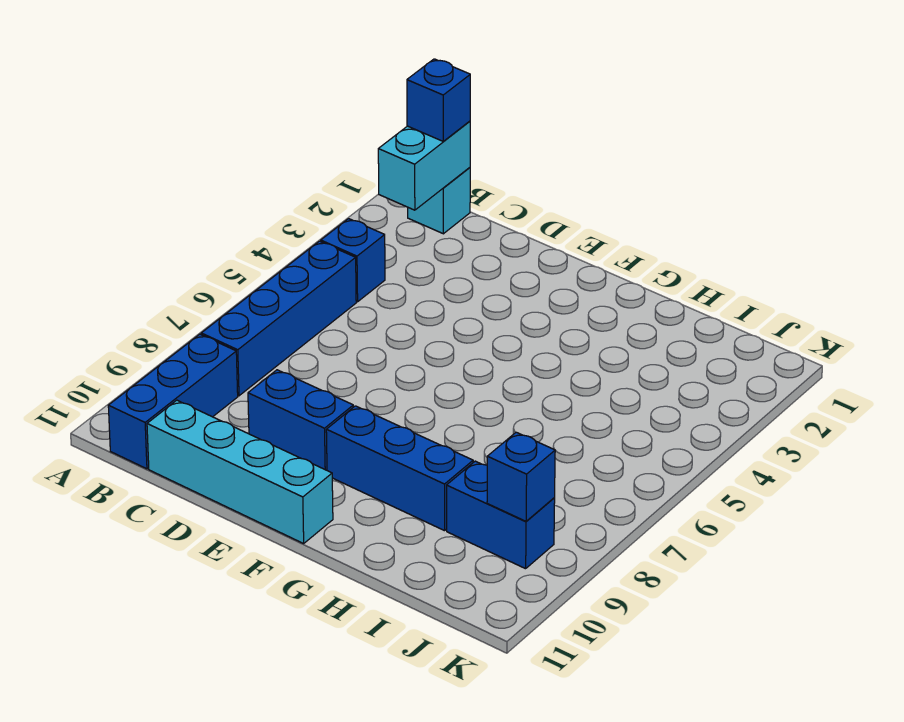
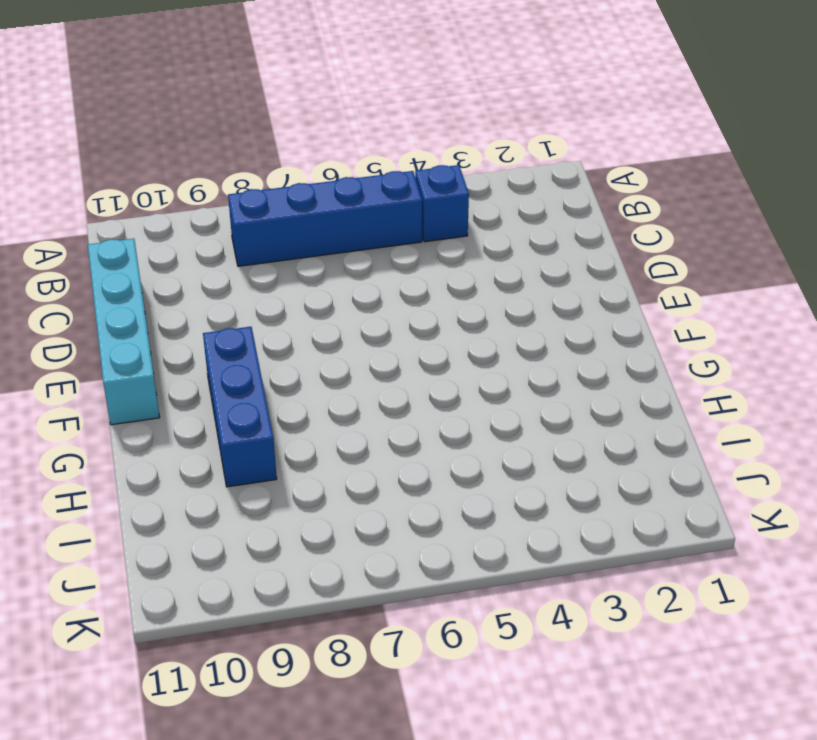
none -> cyan 1x1 brick [408,168,470,234]
none -> blue 1x3 brick [108,334,238,469]

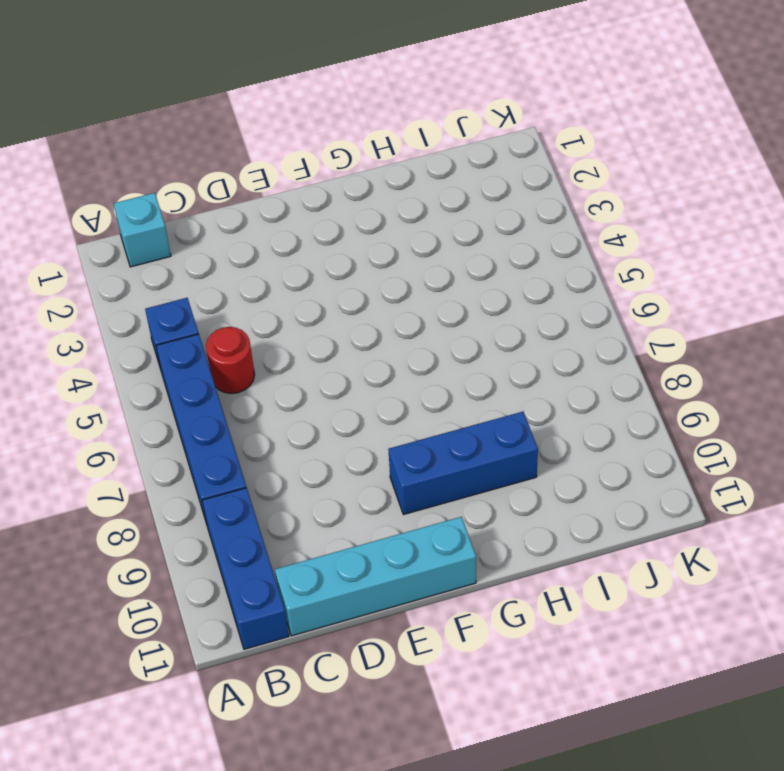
red 1x1 round brick [206,327,255,394] -> none
none -> blue 1x2 brick [248,370,353,470]
none -> blue 1x2 brick [447,461,555,569]

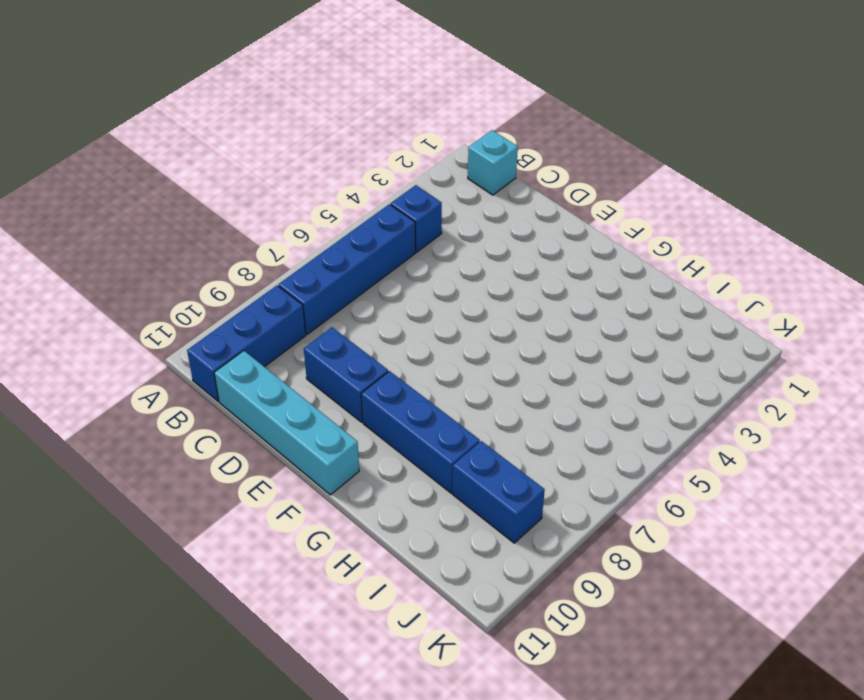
none -> cyan 1x2 brick [378,121,470,210]
none -> blue 1x1 brick [487,432,555,521]

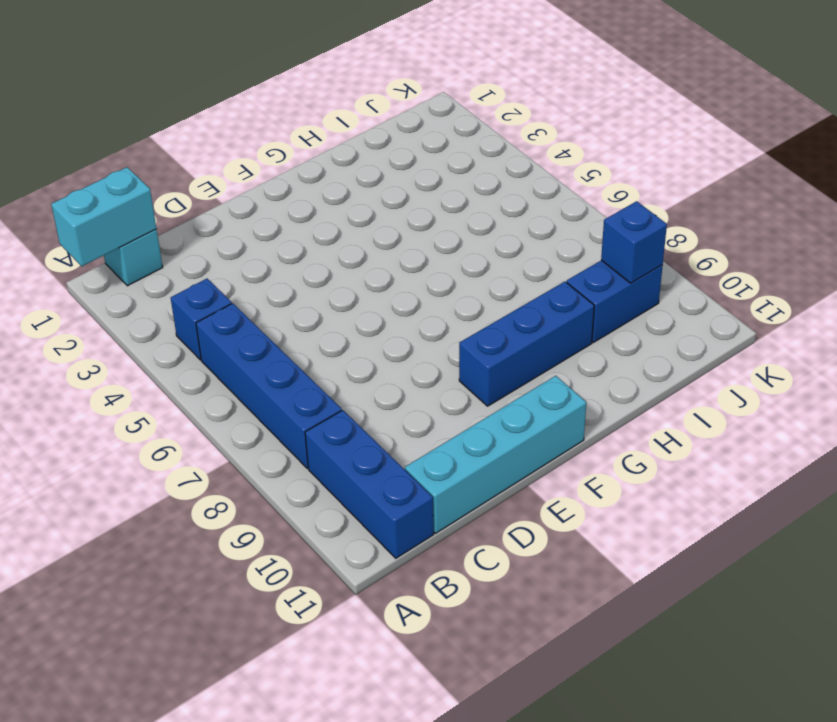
cyan 1x2 brick [51,167,157,266] -> cyan 1x2 brick turned to [378,121,470,210]
none -> blue 1x2 brick [248,370,353,470]
none -> blue 1x1 brick [407,59,470,141]

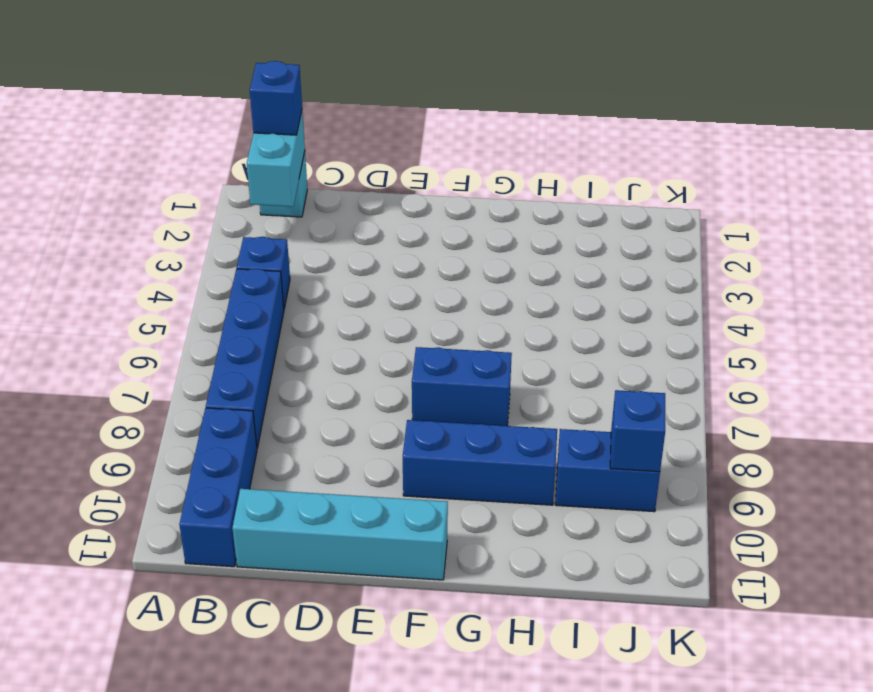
blue 1x2 brick [412,347,512,426] -> blue 1x2 brick moved to [248,370,353,470]

